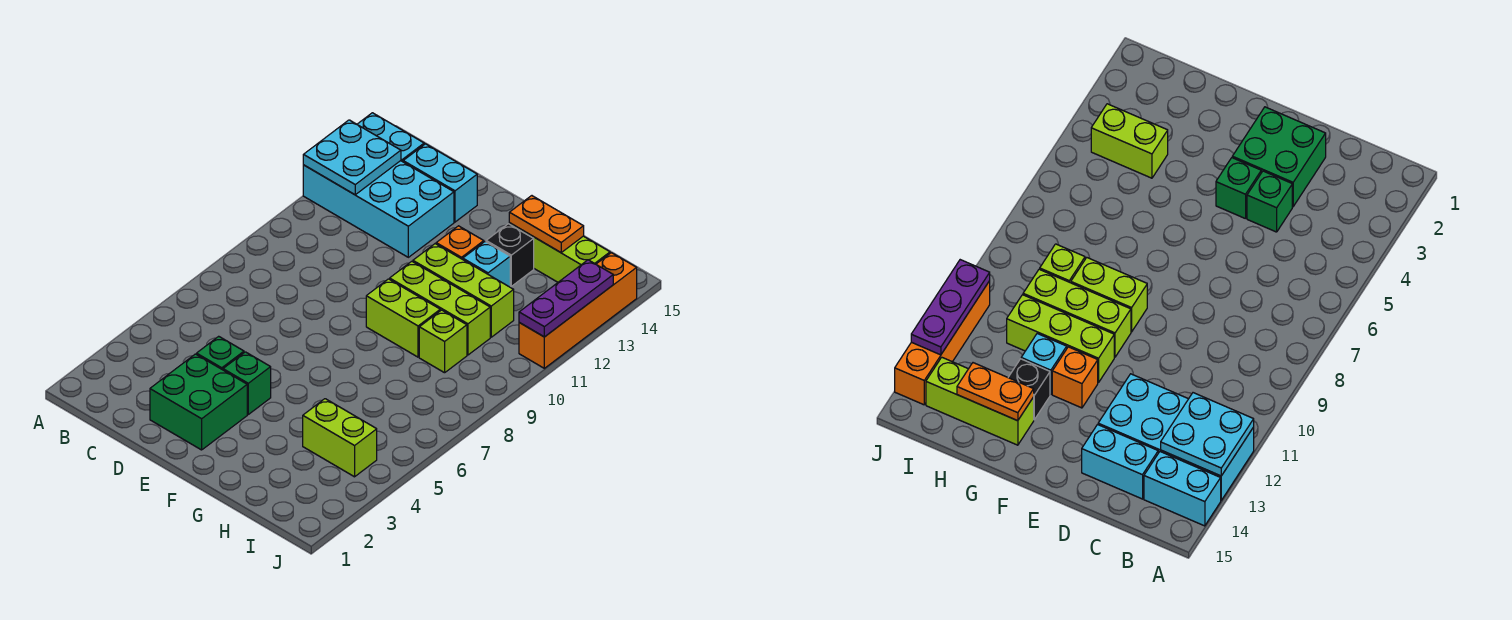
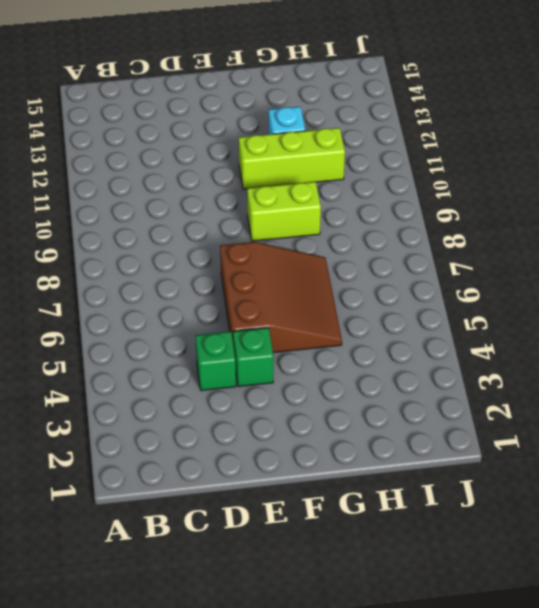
brown 3x3 slope [220,242,342,353] -> none
none -> cyan 2x4 brick [303,161,454,257]
none -> cyan 1x2 brick [357,113,424,162]
none -> cyan 1x2 brick [403,144,477,222]

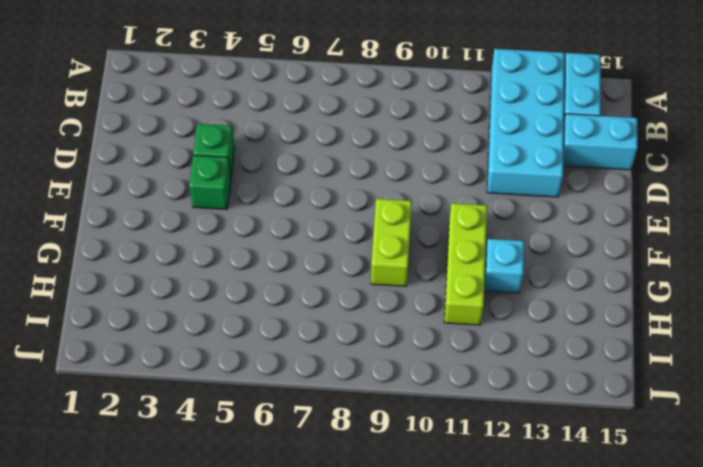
cyan 1x2 brick [563,114,638,170] -> cyan 1x2 brick turned to [403,144,477,222]
none -> green 2x2 brick [150,354,247,450]
none -> lime 1x3 brick [390,261,490,355]
none -> orange 1x1 brick [436,226,484,259]

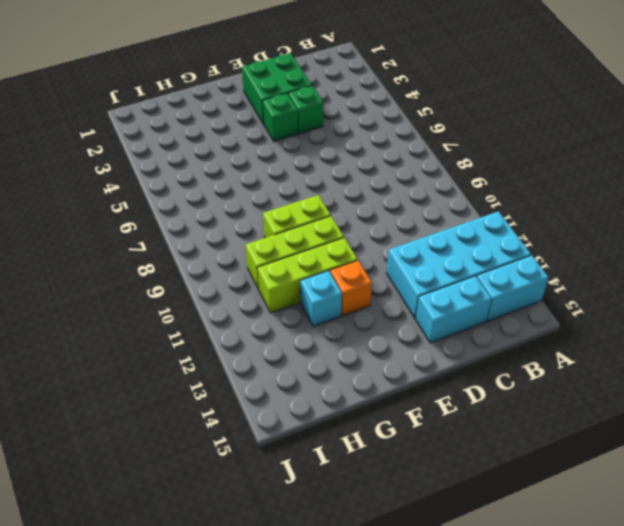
none -> black 1x1 brick [486,224,534,286]
none -> lime 1x3 brick [509,223,610,282]
none -> lime 1x2 brick [303,399,377,477]

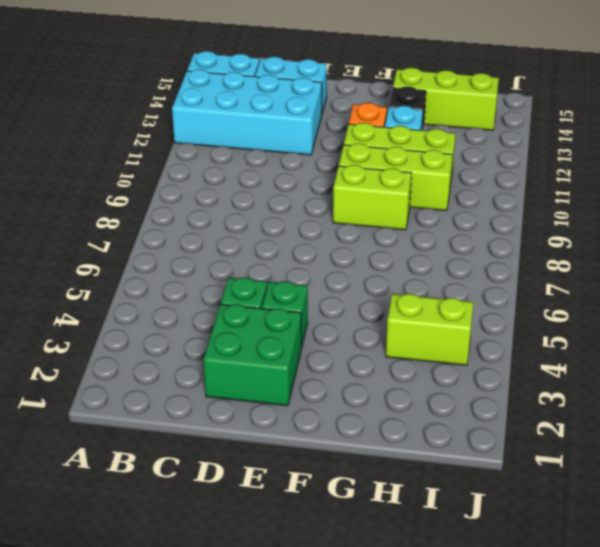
none -> lime 1x1 brick [419,310,467,373]
none -> orange 1x4 brick [519,253,637,368]
none -> cyan 2x2 plate [303,120,401,195]

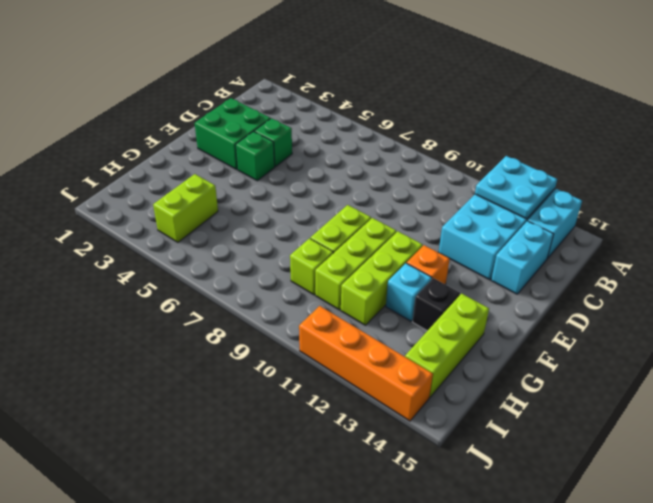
none -> orange 1x2 plate [509,196,584,252]
none -> purple 1x3 plate [519,260,613,337]

